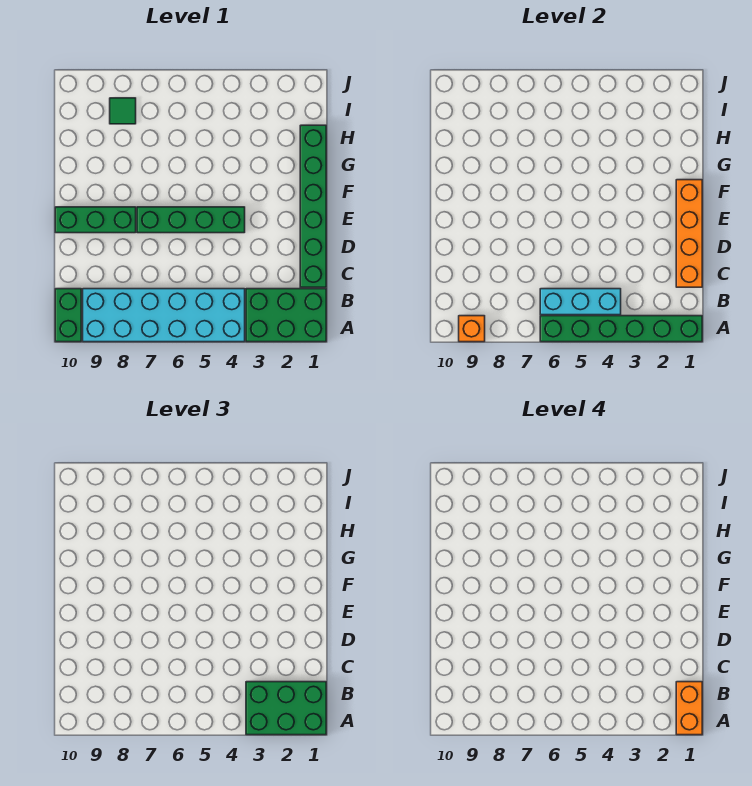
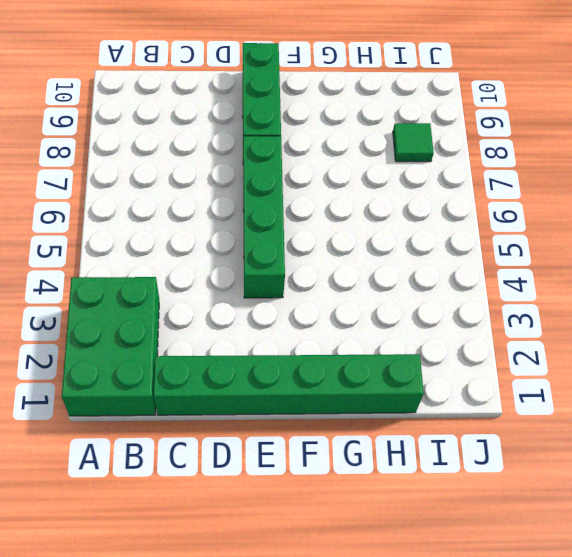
none -> cyan 2x6 brick [83,289,245,342]
none -> green 1x2 brick [55,289,81,342]
none -> green 1x6 brick [540,316,702,342]

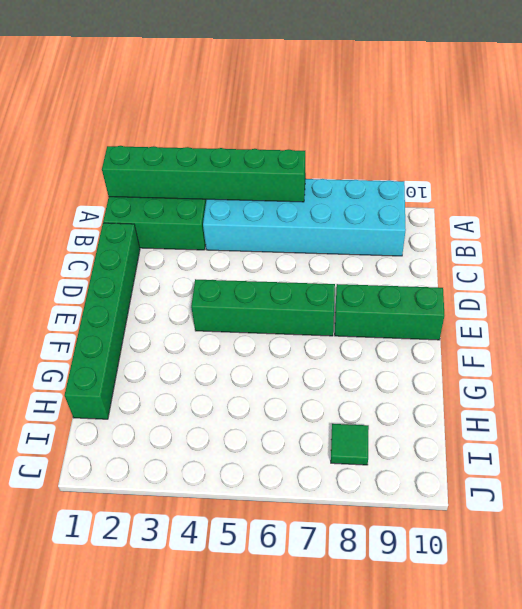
none -> green 1x2 brick [55,289,81,342]
none -> orange 1x1 brick [459,316,485,342]
none -> cyan 1x3 brick [540,289,621,315]

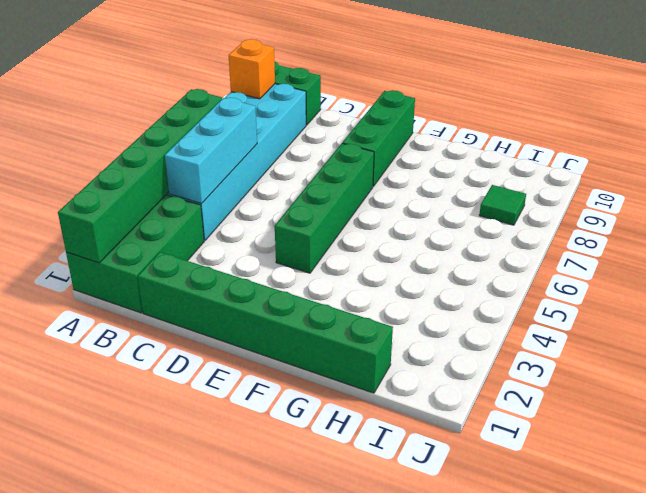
none -> orange 1x4 brick [676,180,702,287]
none -> green 2x3 brick [246,682,326,735]
none -> orange 1x2 brick [676,682,702,735]

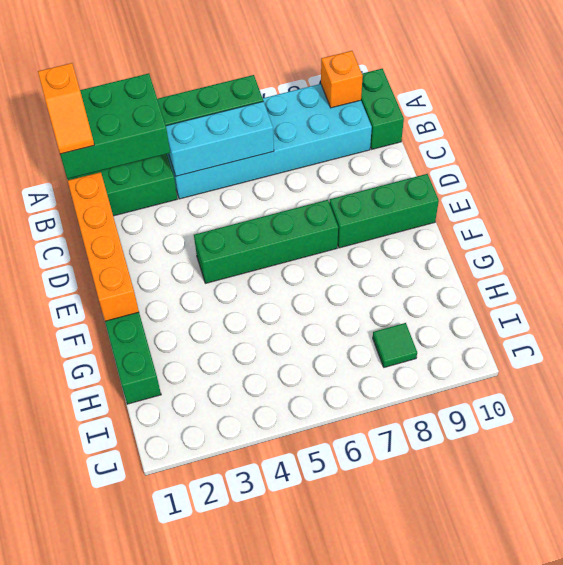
orange 1x2 slope [38,63,94,154] -> orange 1x2 brick [676,682,702,735]

